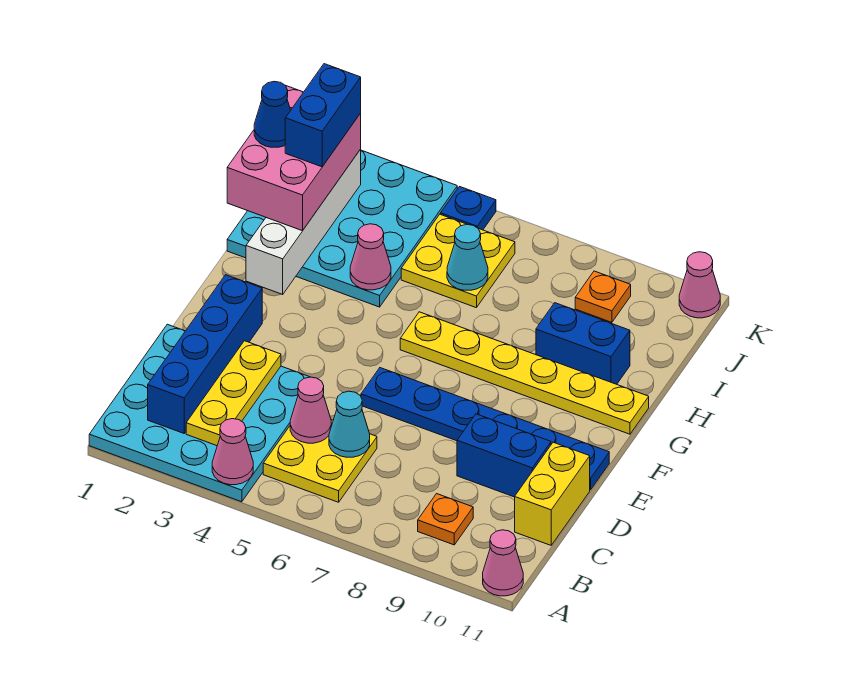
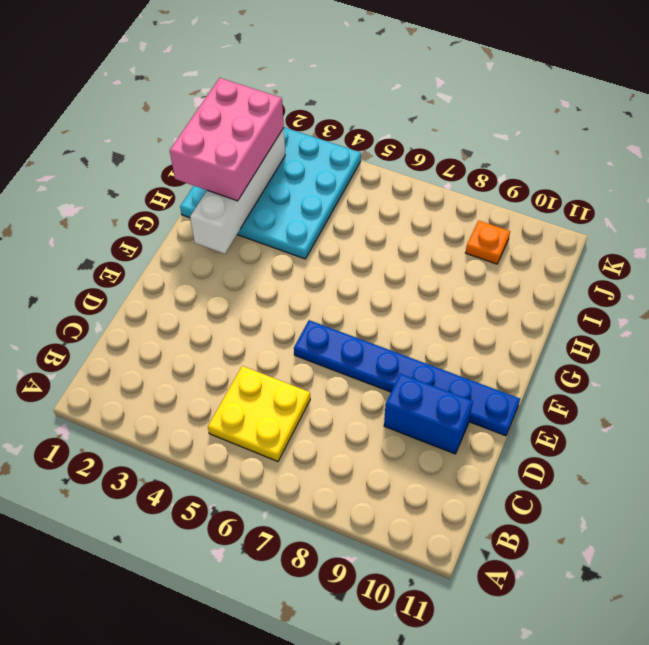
none -> cyan 4x4 plate [89,324,309,502]
none -> pink 1x1 cone [483,530,523,596]
none -> orange 1x1 plate [418,494,473,545]

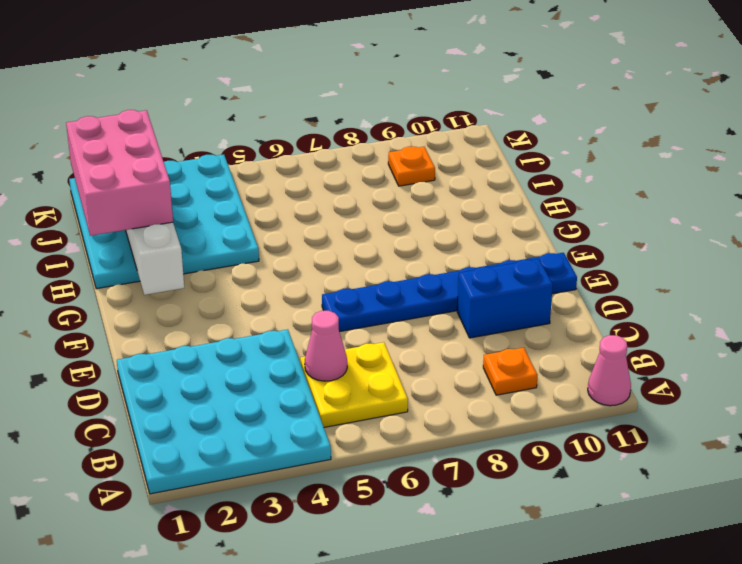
none -> yellow 1x2 brick [515,442,590,545]
none -> yellow 1x6 plate [400,312,649,434]
none -> blue 1x2 brick [536,303,630,384]

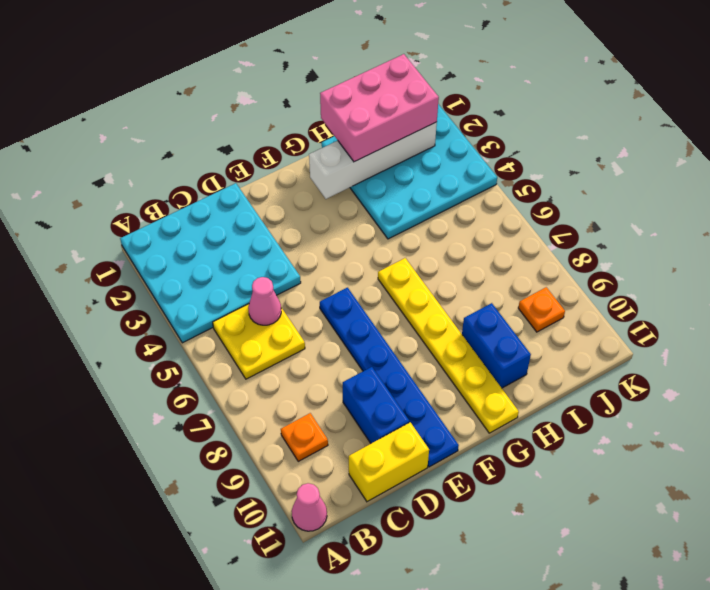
none -> yellow 2x2 plate [401,214,515,308]
none -> blue 1x1 plate [441,187,496,230]
none -> pink 1x1 cone [679,252,720,318]

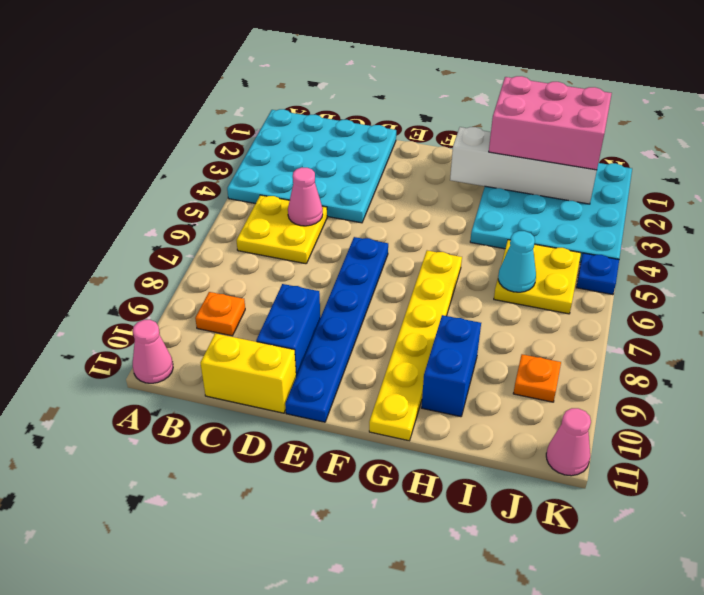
none -> pink 1x1 cone [212,419,253,485]
none -> blue 1x4 brick [148,275,262,433]
none -> yellow 1x3 plate [186,341,281,446]

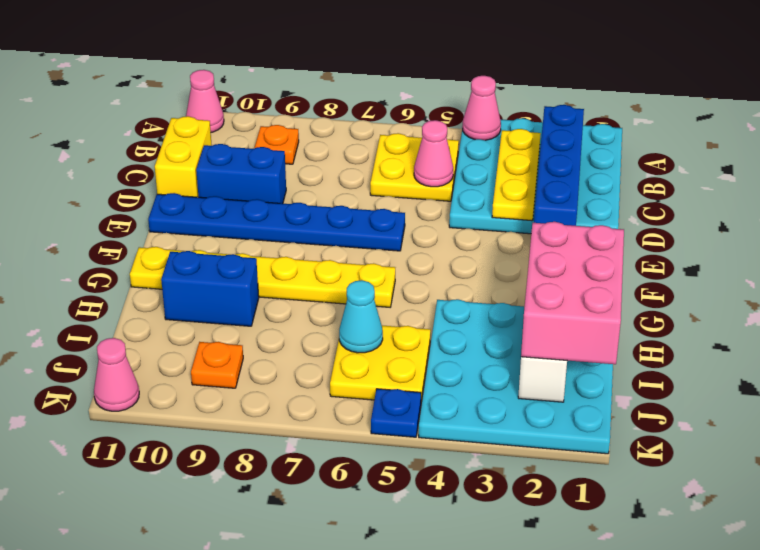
none -> cyan 1x1 cone [329,391,370,457]
none -> pink 1x1 cone [350,224,391,290]
none -> blue 1x1 cone [254,82,291,147]

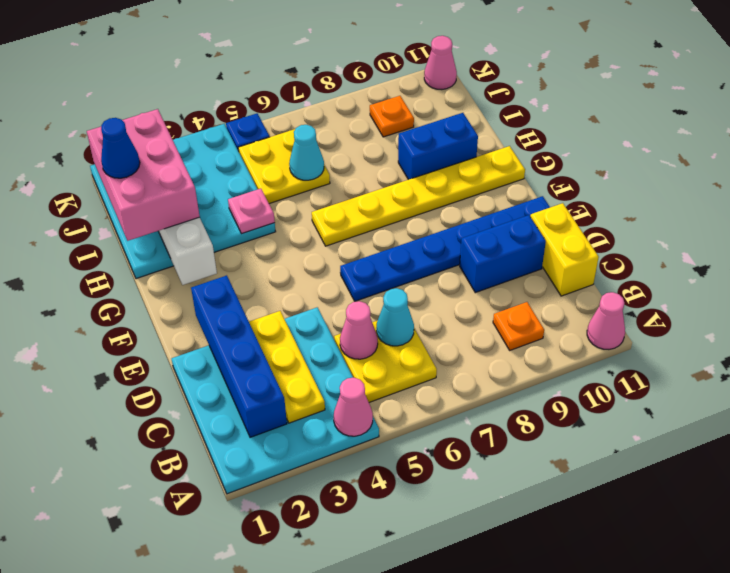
pink 1x1 plate [228,189,275,234] -> pink 1x1 cone [350,224,391,290]
none -> blue 1x2 brick [285,64,361,167]

